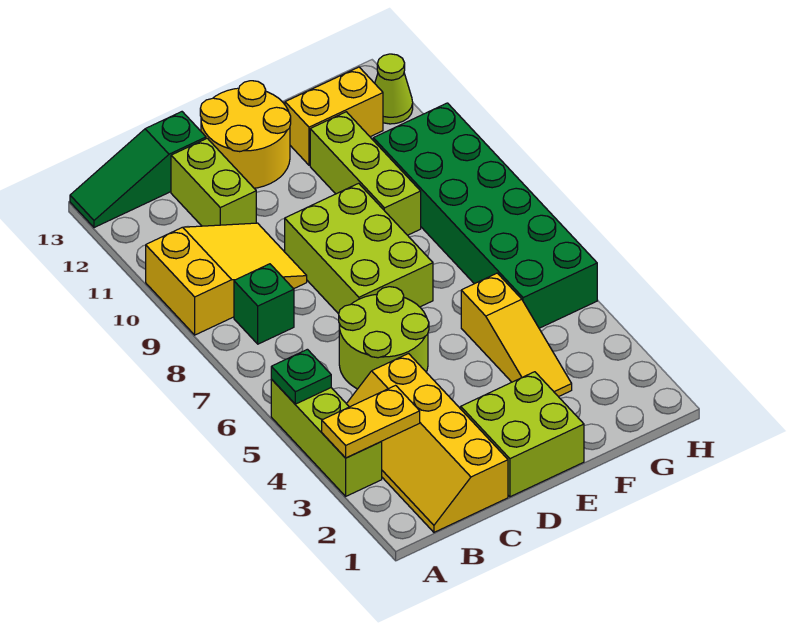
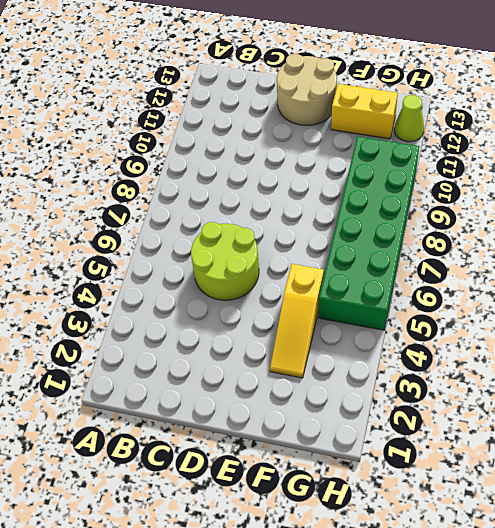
tan 2x2 round brick [277,54,337,125] -> yellow 2x2 round brick [200,81,291,188]
none -> lime 1x3 brick [271,379,382,496]
none -> yellow 2x3 slope [146,223,307,335]
none -> green 1x3 slope [70,112,206,228]

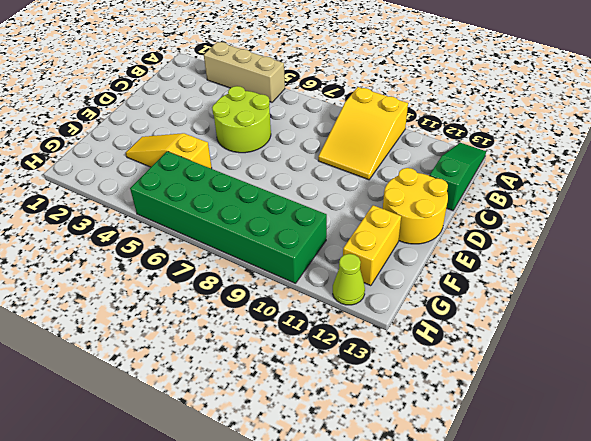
tan 1x3 brick [204,42,285,102] -> lime 1x3 brick [271,379,382,496]
none -> yellow 2x4 slope [346,354,508,532]
none -> green 1x1 brick [234,264,294,344]
none -> lime 1x2 brick [171,138,256,226]

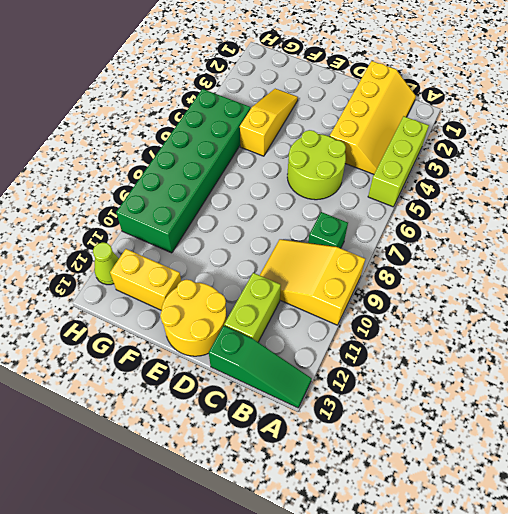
none -> lime 2x2 brick [461,372,584,497]
none -> lime 2x3 brick [285,183,433,314]
none -> lime 1x3 brick [310,112,421,235]

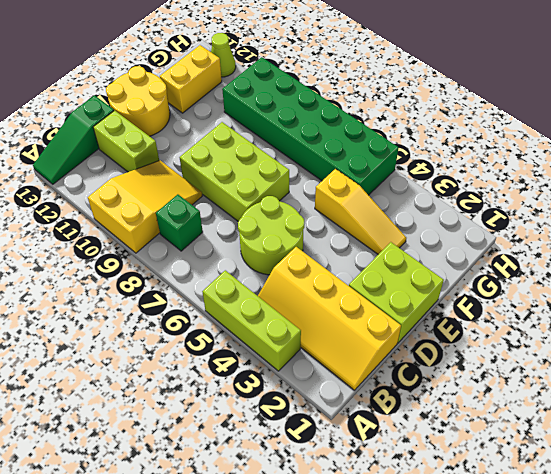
none -> lime 1x3 brick [310,112,421,235]
none -> yellow 1x2 plate [322,385,420,458]
none -> green 1x1 plate [271,349,331,404]

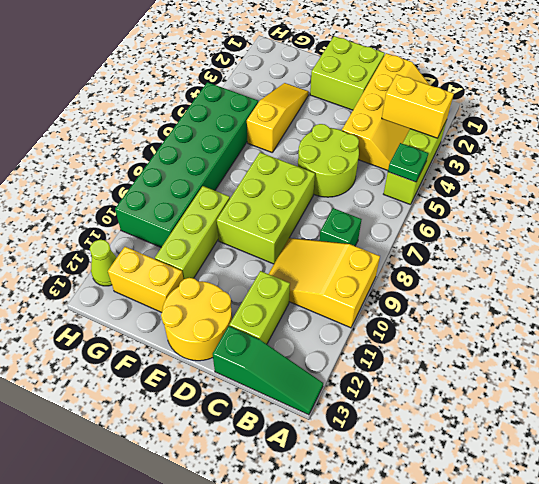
yellow 1x2 brick [382,74,454,138] -> yellow 1x2 plate [322,385,420,458]

